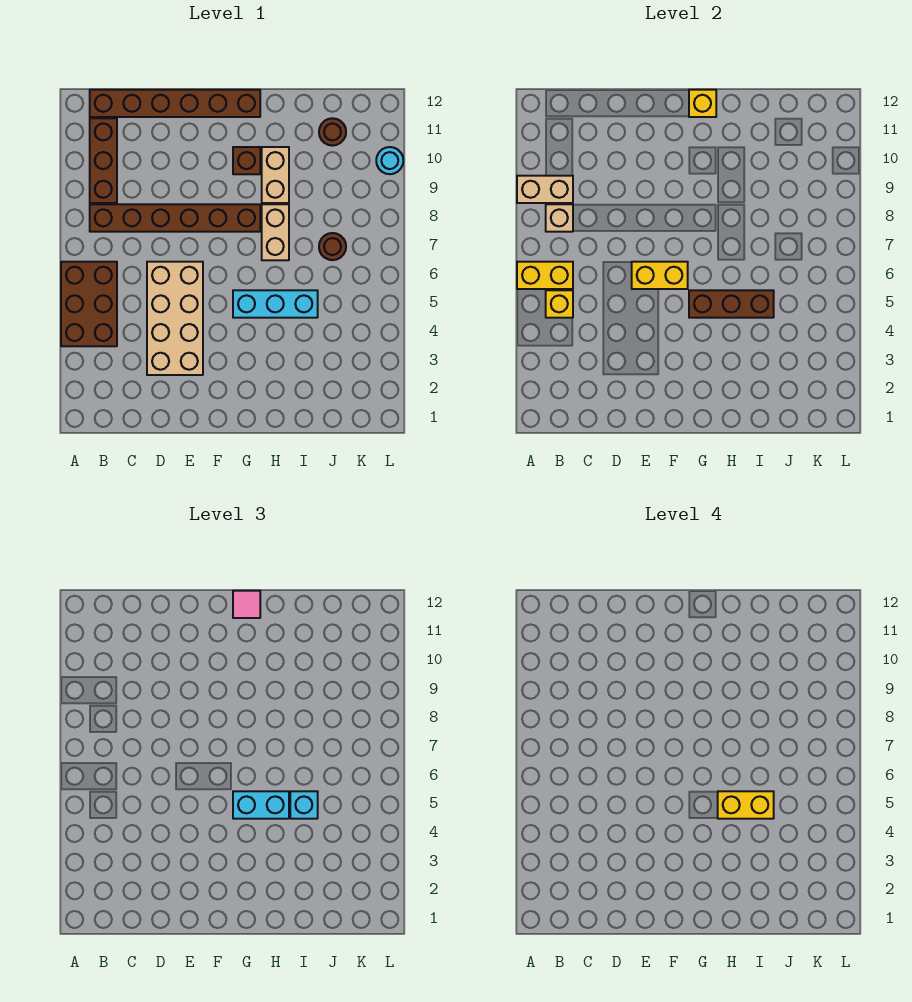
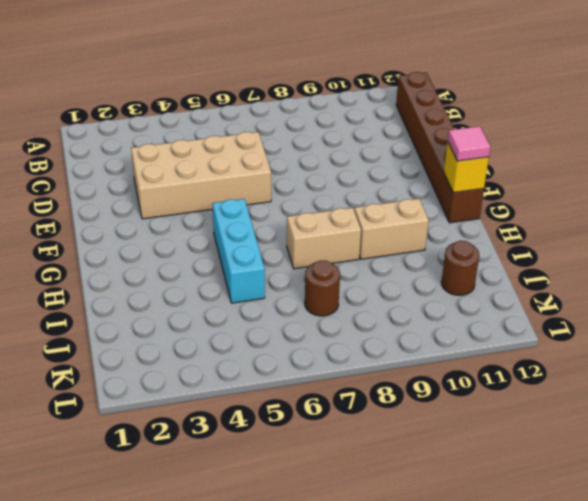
none -> brown 2x3 brick [61,262,117,346]
none -> brown 1x6 brick [90,204,260,232]
none -> brown 1x3 brick [90,118,117,203]

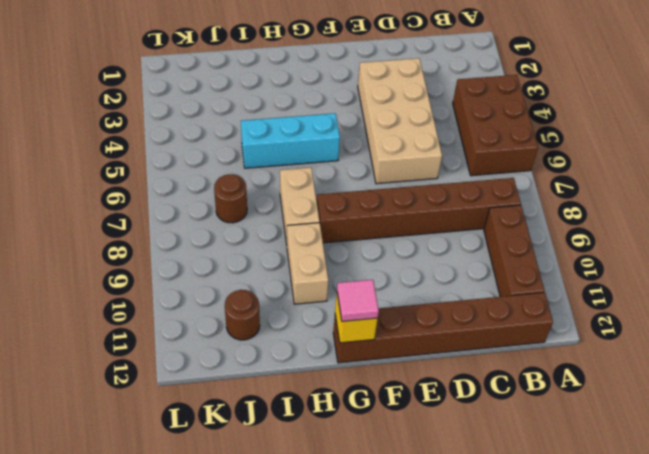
none -> brown 1x1 brick [233,147,260,174]
none -> cyan 1x1 round brick [376,147,403,174]
none -> yellow 1x2 brick [517,262,573,289]

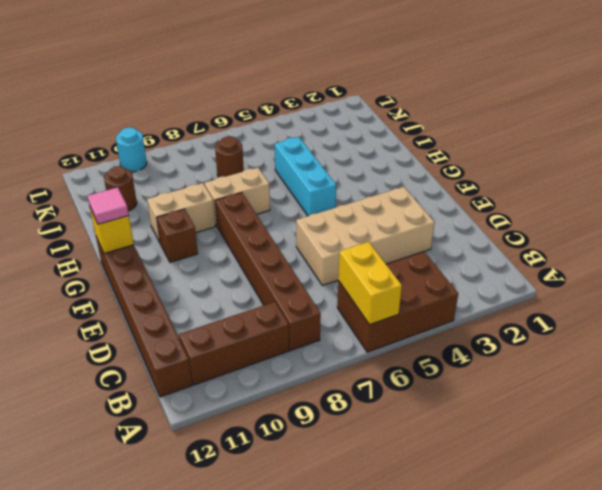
none -> tan 1x2 brick [517,176,573,203]
none -> yellow 1x1 brick [546,290,573,318]
none -> tan 1x1 brick [546,204,573,232]

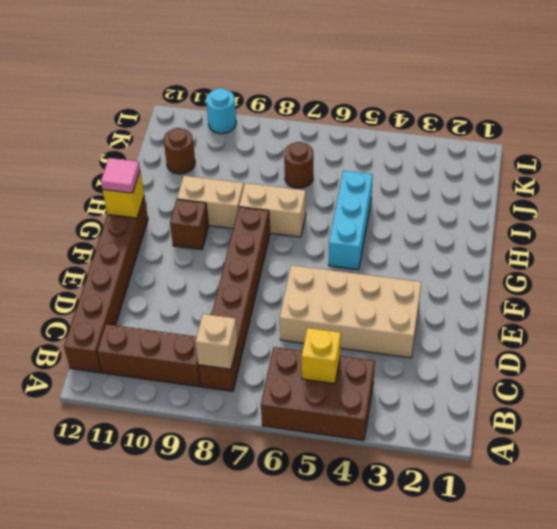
none -> yellow 1x2 brick [517,262,573,289]
none -> tan 1x2 brick [517,176,573,203]
none -> yellow 1x2 brick [632,262,688,289]

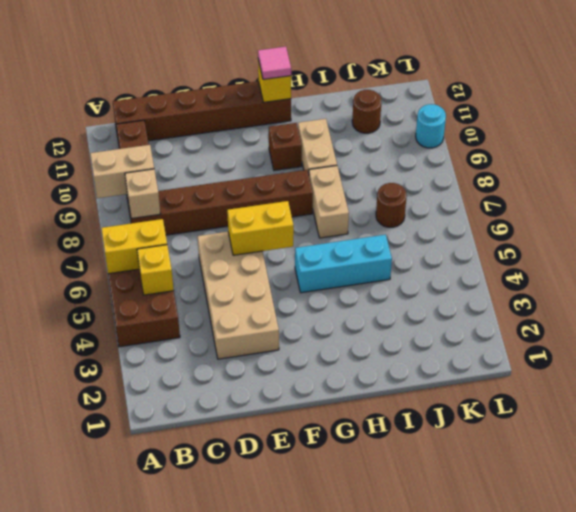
none -> brown 1x3 brick [689,290,774,318]
none -> cyan 1x2 brick [233,791,289,819]
none -> cyan 1x1 brick [290,791,318,819]

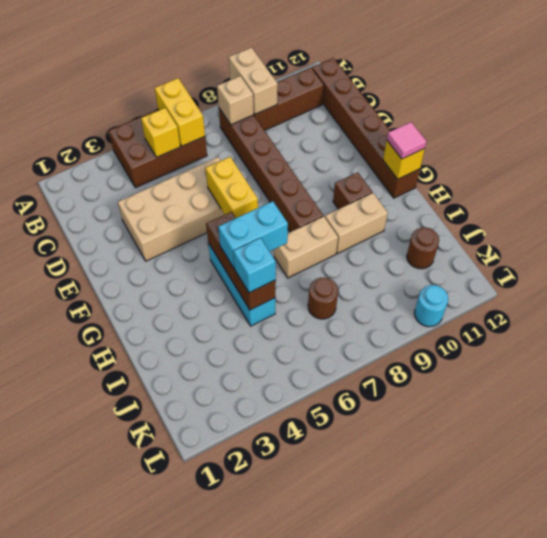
cyan 1x2 brick [218,201,288,268] -> cyan 1x2 brick turned to [233,791,289,819]
none -> yellow 1x2 brick [718,791,774,819]

